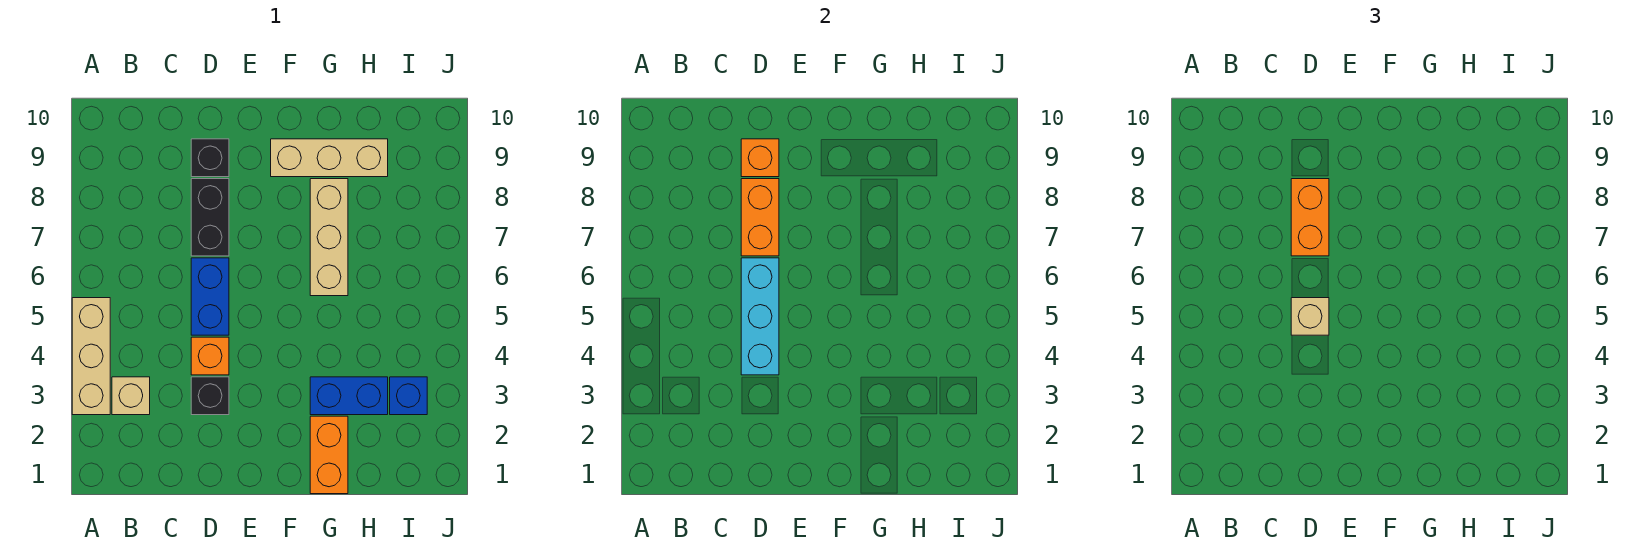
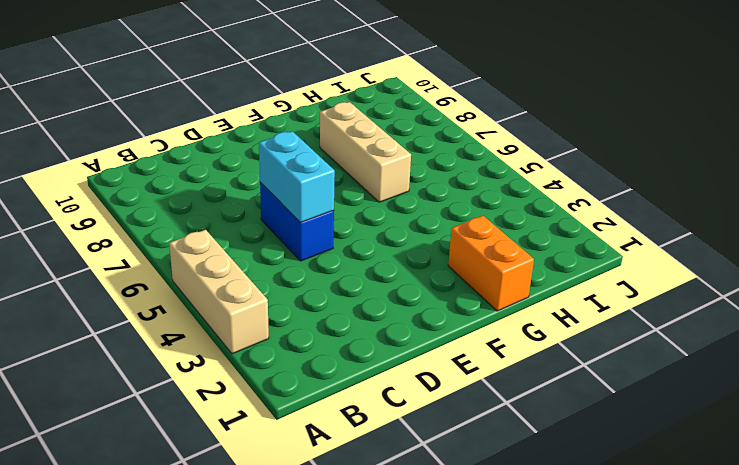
cyan 1x2 brick [259,131,335,222] -> cyan 1x3 brick [741,258,779,375]
none -> tan 1x1 brick [112,377,150,415]
none -> black 1x1 brick [191,377,229,415]
none -> orange 1x1 brick [191,337,229,375]

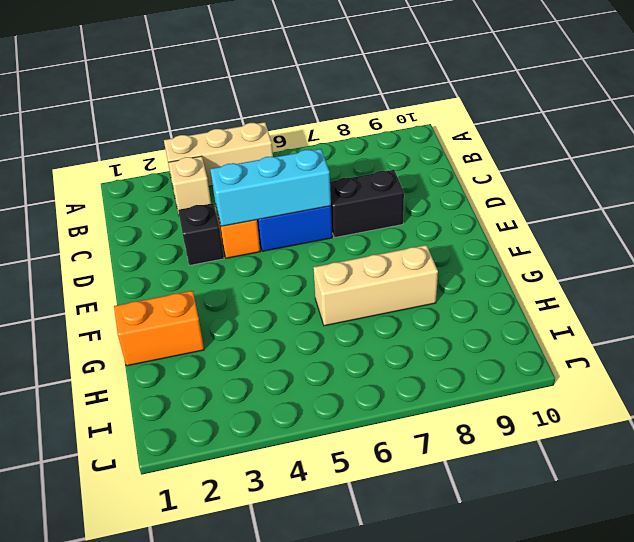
none -> black 1x1 brick [191,139,229,177]
none -> tan 1x3 brick [271,139,388,177]
none -> blue 1x2 brick [310,377,388,415]

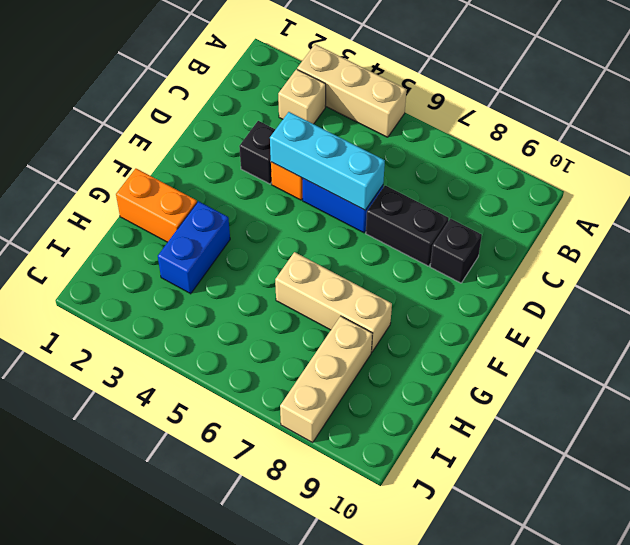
tan 1x3 brick [280,316,372,442] -> tan 1x3 brick moved to [271,139,388,177]
none -> blue 1x1 brick [390,377,427,415]
none -> orange 1x2 brick [741,179,779,256]
none -> orange 1x1 brick [741,139,779,177]

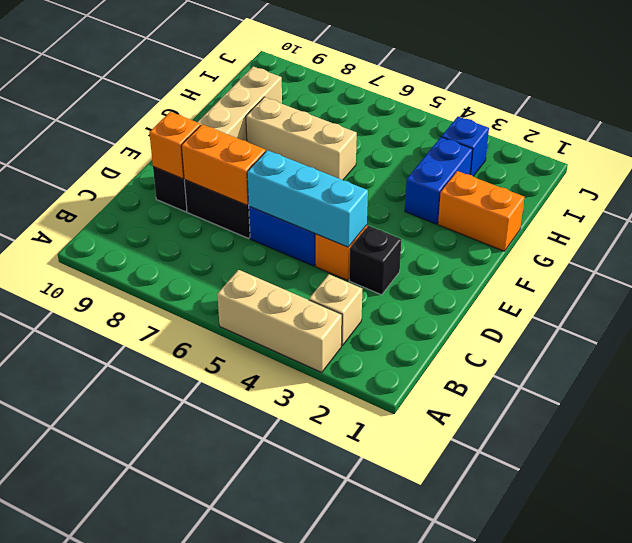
none -> tan 1x1 brick [1291,298,1329,335]
none -> orange 1x2 brick [1291,179,1329,256]

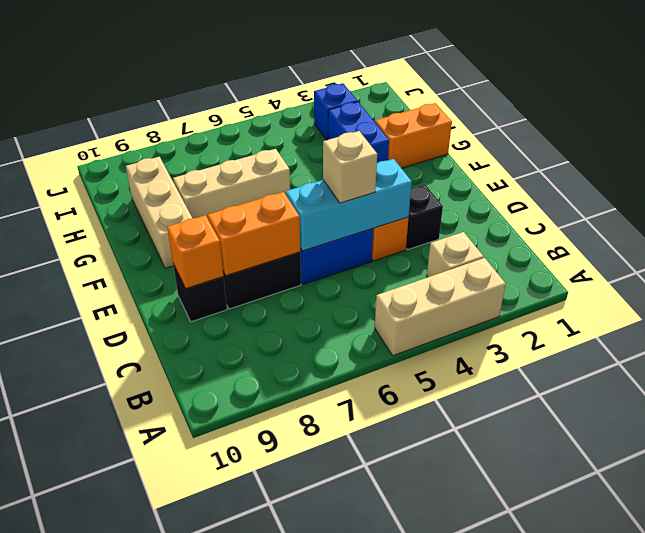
none -> orange 1x2 brick [1291,179,1329,256]

